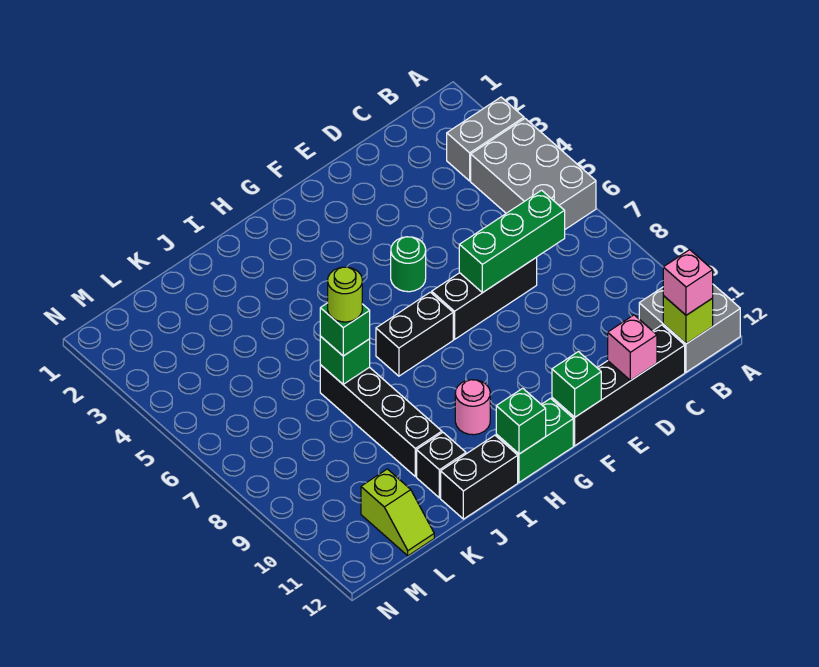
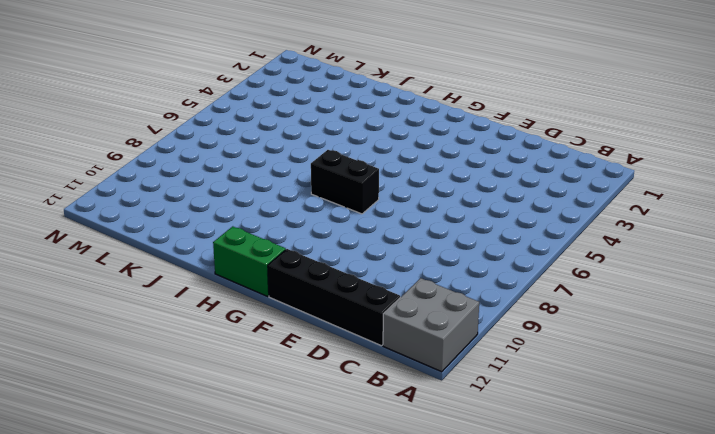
none -> grey 1x2 brick [447,97,524,181]
none -> grey 2x3 brick [471,119,596,229]
none -> black 1x3 brick [432,257,537,339]

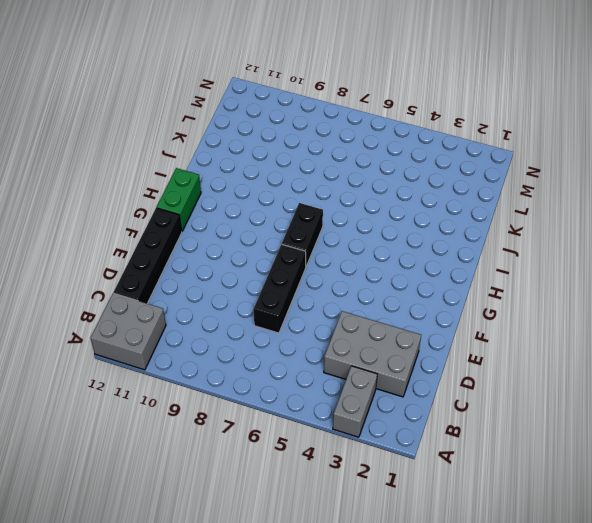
grey 2x3 brick [324,311,421,397] -> grey 2x3 brick moved to [471,119,596,229]
none -> green 1x1 round brick [391,237,426,292]
none -> pink 1x1 round brick [455,380,490,435]
none -> black 1x2 brick [441,435,518,519]

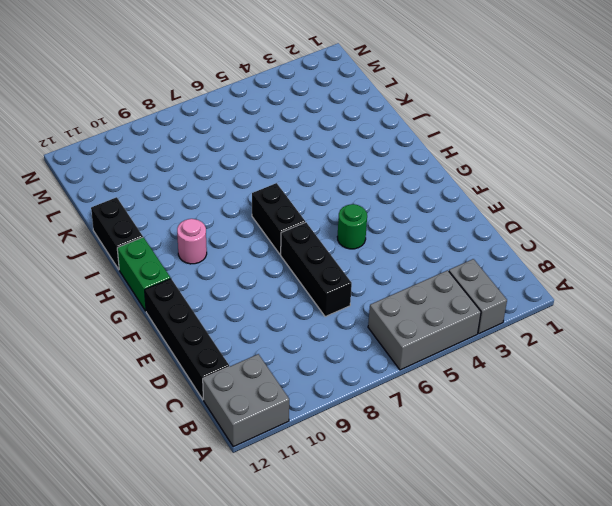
none -> black 1x4 brick [320,365,442,477]
none -> black 1x1 brick [417,433,466,498]
none -> lime 1x2 slope [361,469,434,556]

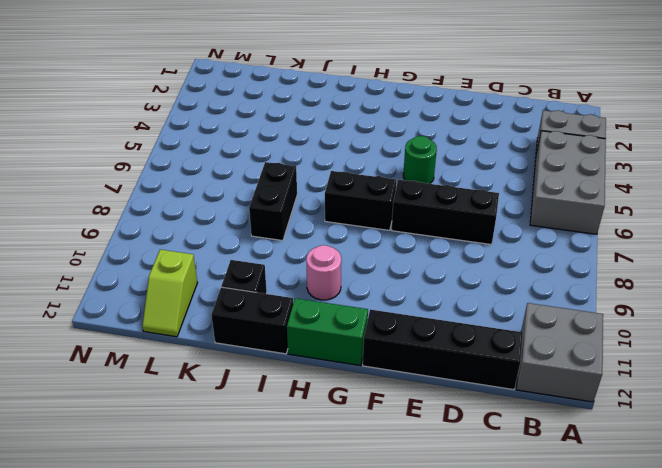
black 1x2 brick [249,162,297,241] -> black 1x4 brick [320,365,442,477]
none -> lime 1x1 brick [663,296,713,344]
none -> green 1x3 brick [459,190,565,293]
none -> pink 1x1 brick [608,315,657,380]

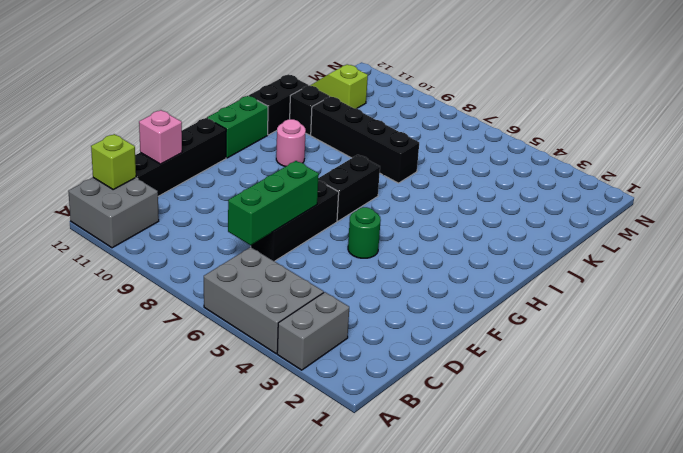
none -> green 1x1 brick [552,352,601,417]
none -> green 1x1 brick [496,388,546,454]
none -> green 1x1 brick [320,336,370,384]

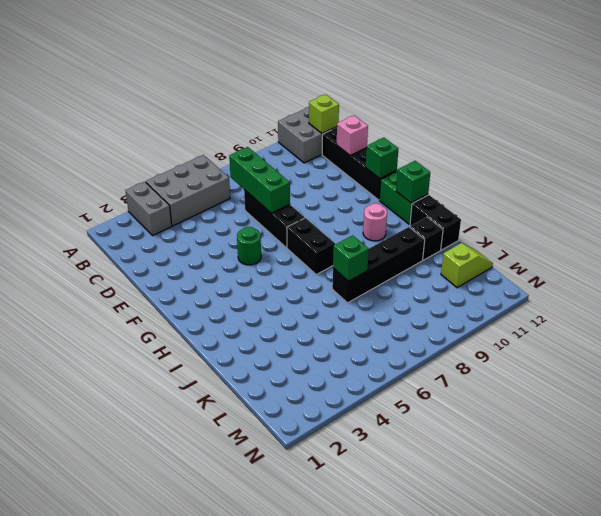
none -> pink 1x1 brick [663,250,713,315]
none -> green 1x1 brick [320,303,370,356]
none -> lime 1x1 round brick [328,267,362,322]

